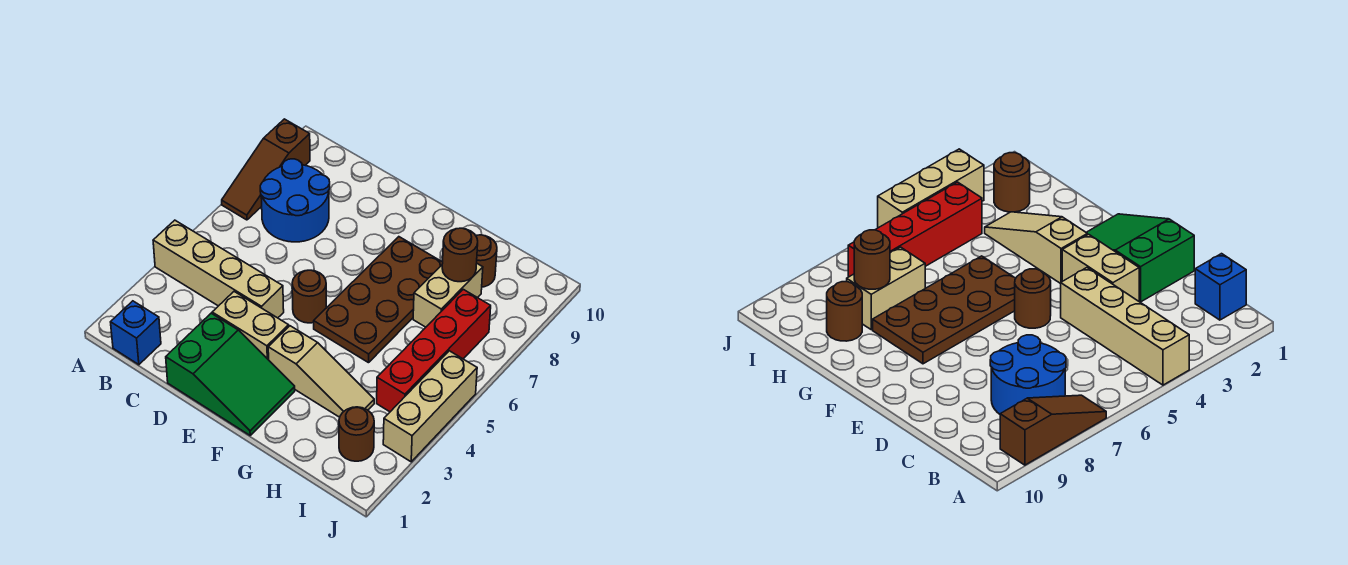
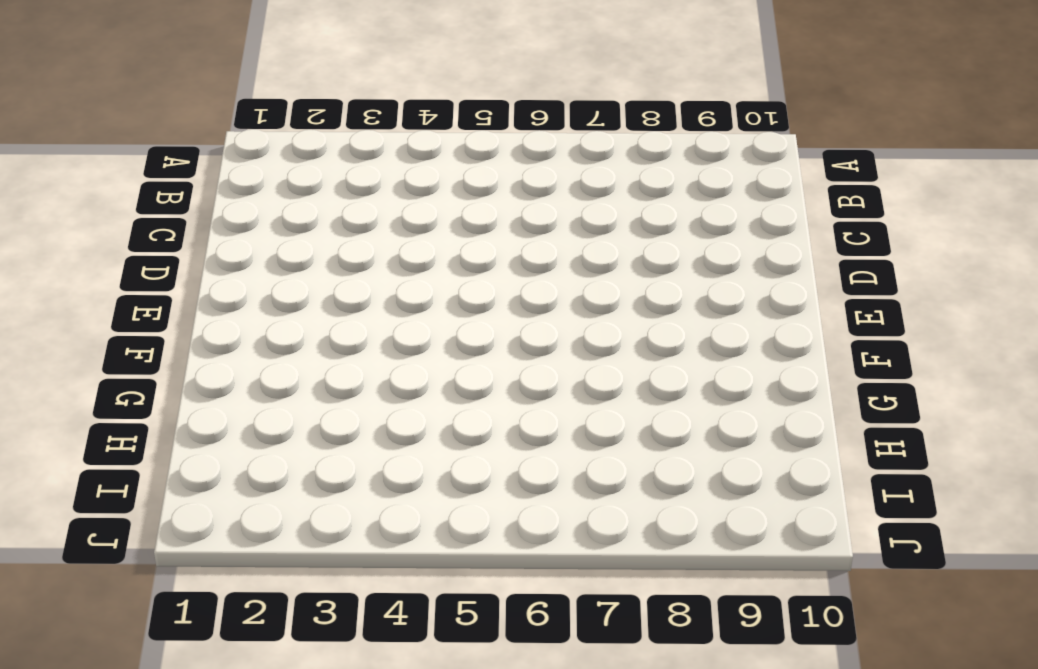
none -> tan 1x4 brick [153,220,284,318]
none -> brown 1x3 slope [222,119,310,220]
none -> blue 1x1 brick [111,301,161,365]

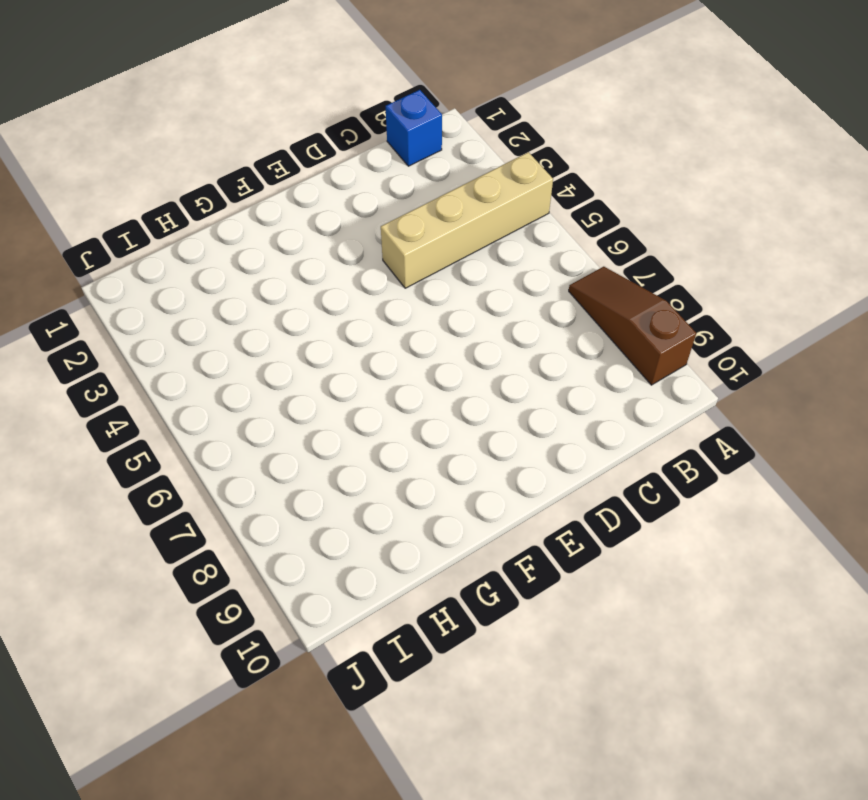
none -> blue 2x2 round brick [260,159,330,242]
none -> green 2x3 slope [166,313,295,435]
none -> tan 1x2 brick [212,292,289,360]

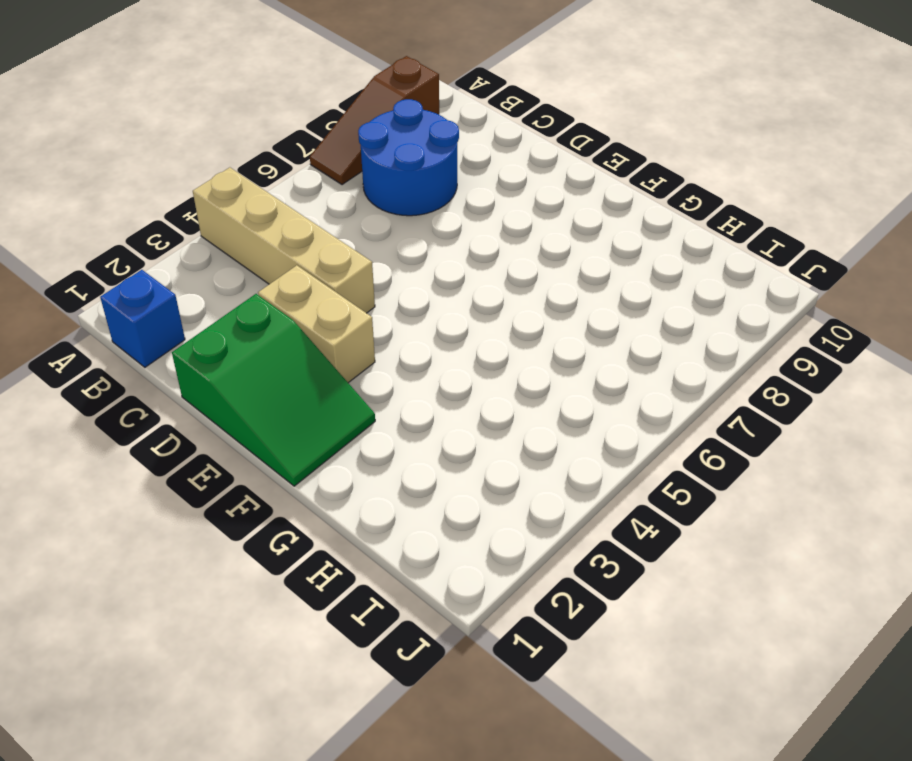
none -> brown 1x1 round brick [292,270,326,323]
none -> tan 1x3 slope [268,326,374,417]
none -> brown 2x4 plate [314,237,443,363]

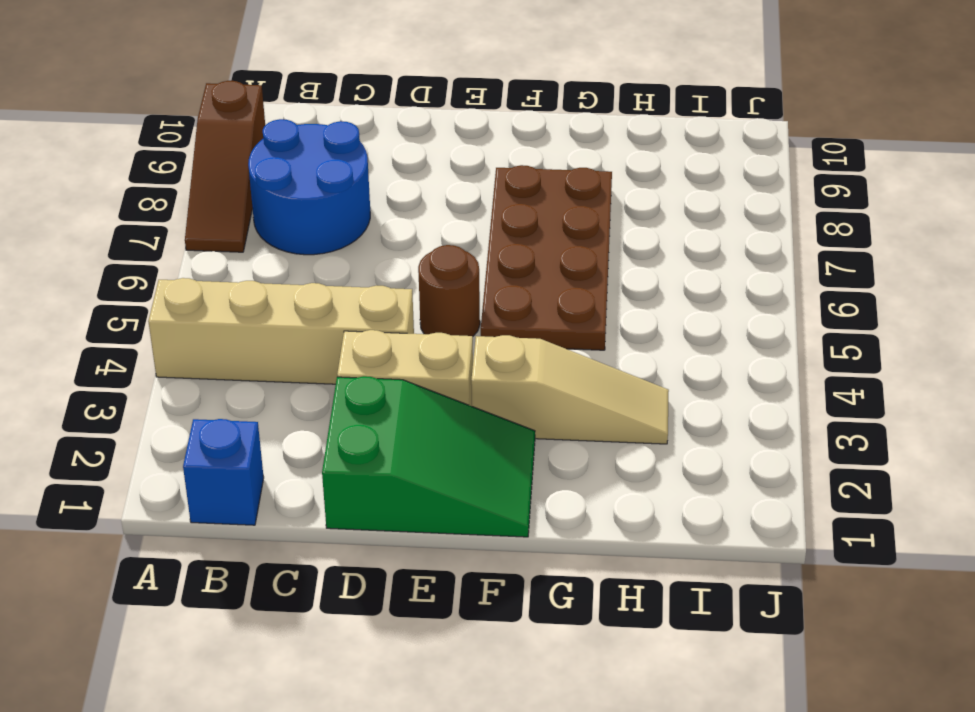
none -> tan 1x2 brick [413,264,483,327]
none -> brown 1x1 round brick [476,235,497,287]
none -> brown 1x1 round brick [339,407,374,461]

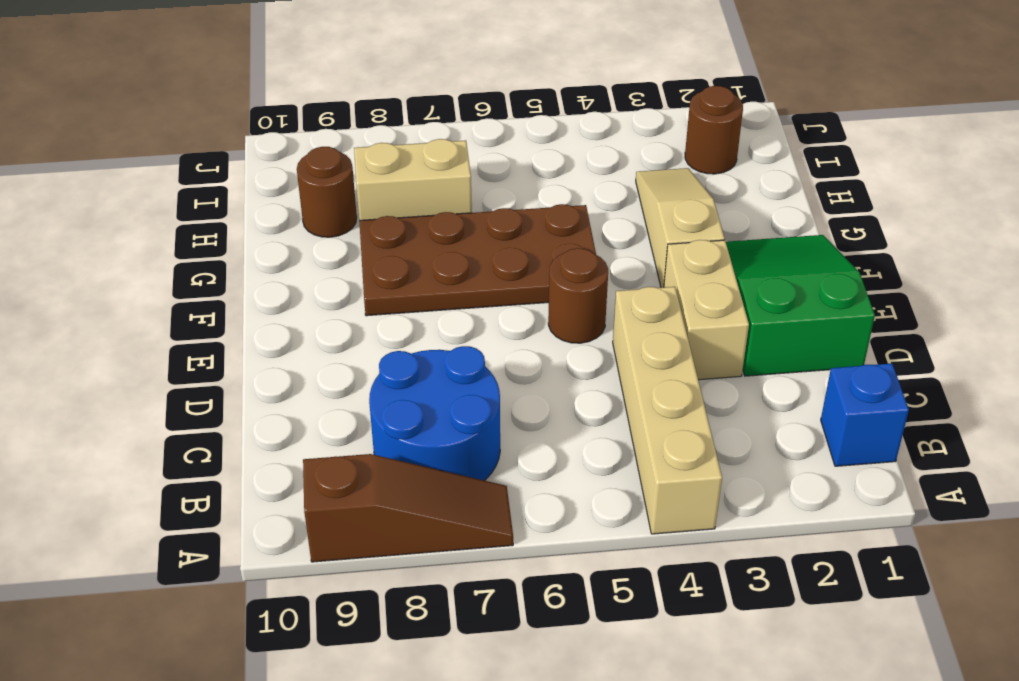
none -> red 1x4 brick [377,289,491,412]
none -> tan 1x3 brick [383,351,477,462]
none -> brown 1x1 round brick [442,228,478,282]

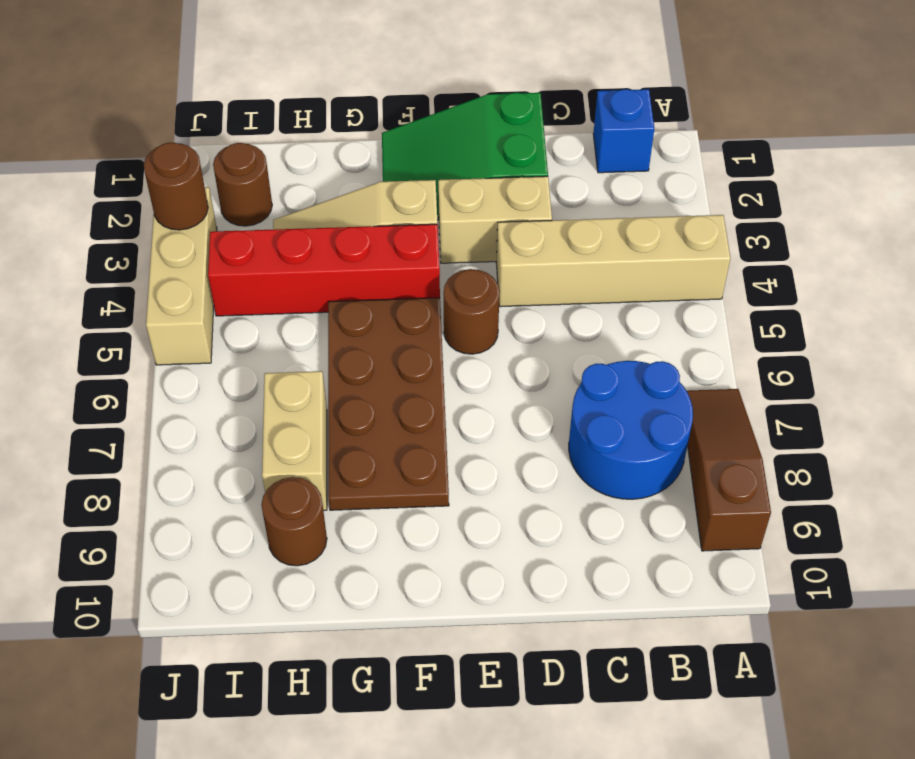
red 1x4 brick [208,224,440,316] -> red 1x4 brick turned to [377,289,491,412]
brown 1x1 round brick [144,143,208,230] -> brown 1x1 round brick moved to [442,228,478,282]

